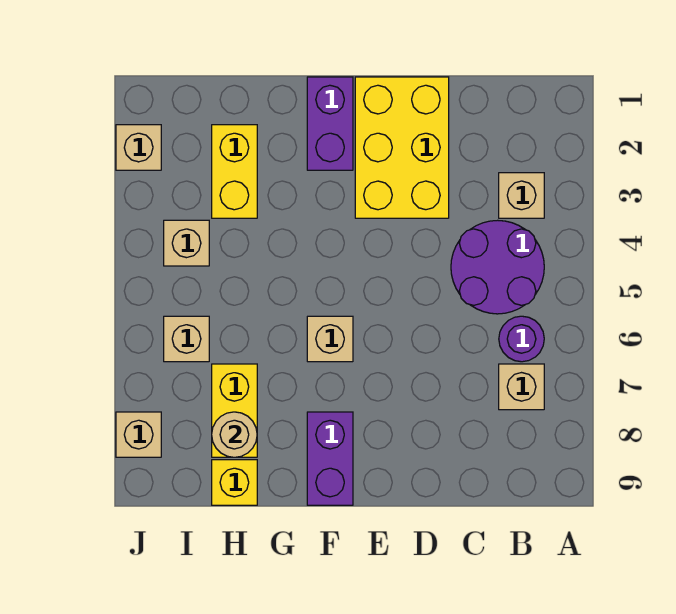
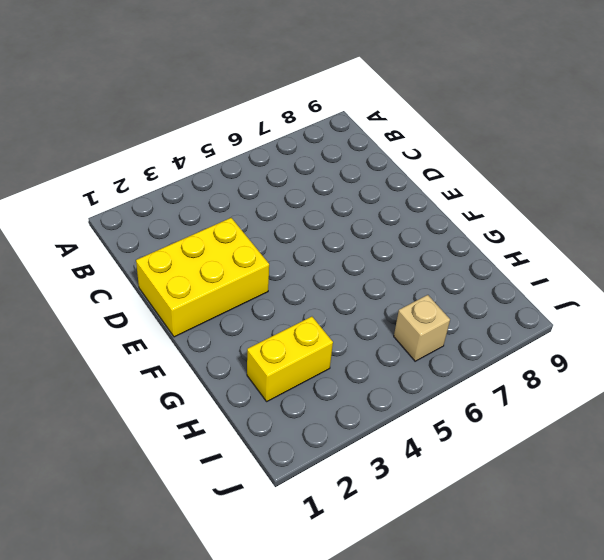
none -> tan 1x1 brick [499,173,544,218]
none -> purple 2x2 round brick [451,220,544,314]
none -> purple 1x1 round brick [499,316,544,362]

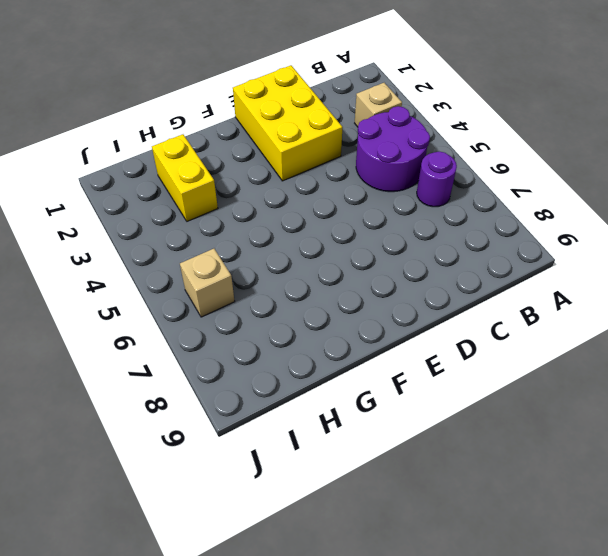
none -> tan 1x1 brick [499,364,544,410]
none -> purple 1x2 brick [307,77,353,170]
none -> tan 1x1 brick [307,316,353,362]

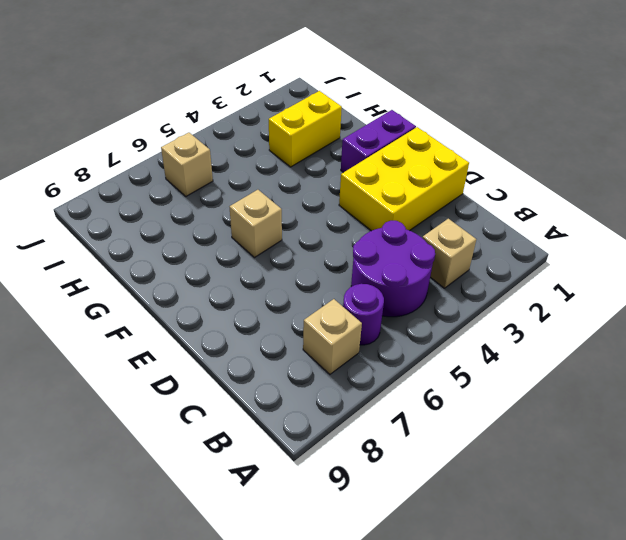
none -> purple 1x2 brick [307,412,353,505]
none -> yellow 1x2 brick [212,364,257,457]
none -> yellow 1x1 brick [212,460,257,505]

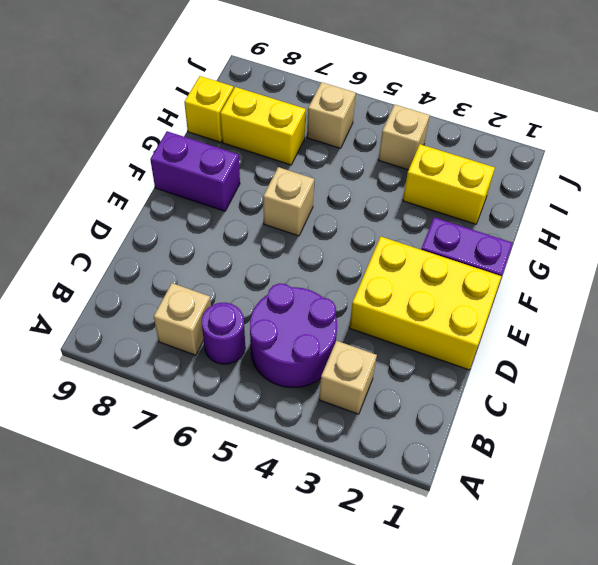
none -> tan 1x1 brick [116,125,161,170]
none -> tan 1x1 brick [116,412,161,457]
none -> tan 1x1 round brick [212,412,257,457]

